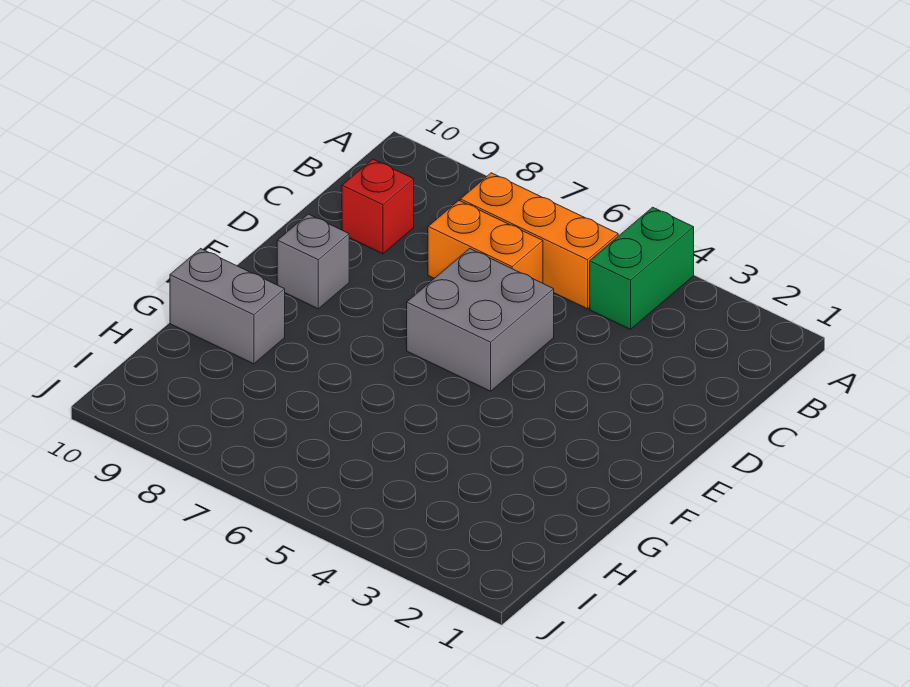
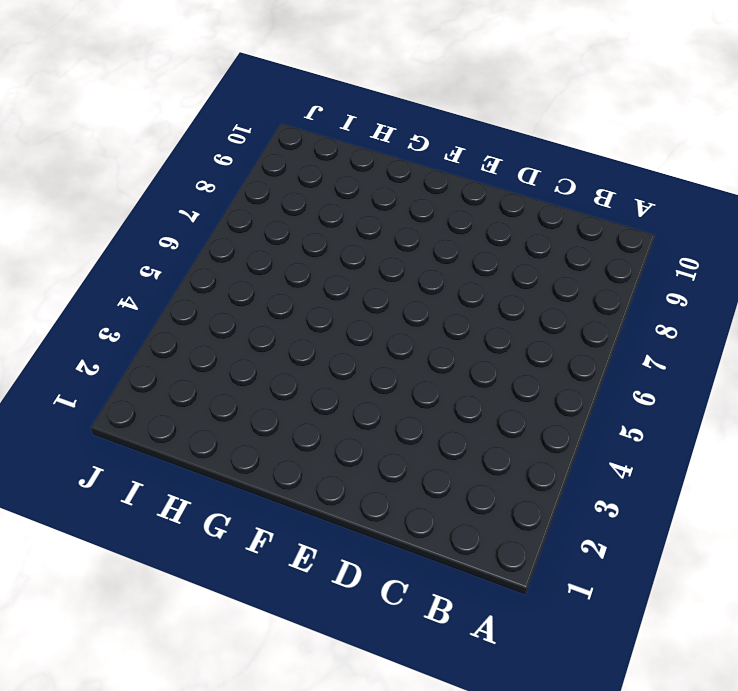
none -> green 1x2 brick [590,207,694,329]
none -> orange 1x3 brick [460,173,618,309]

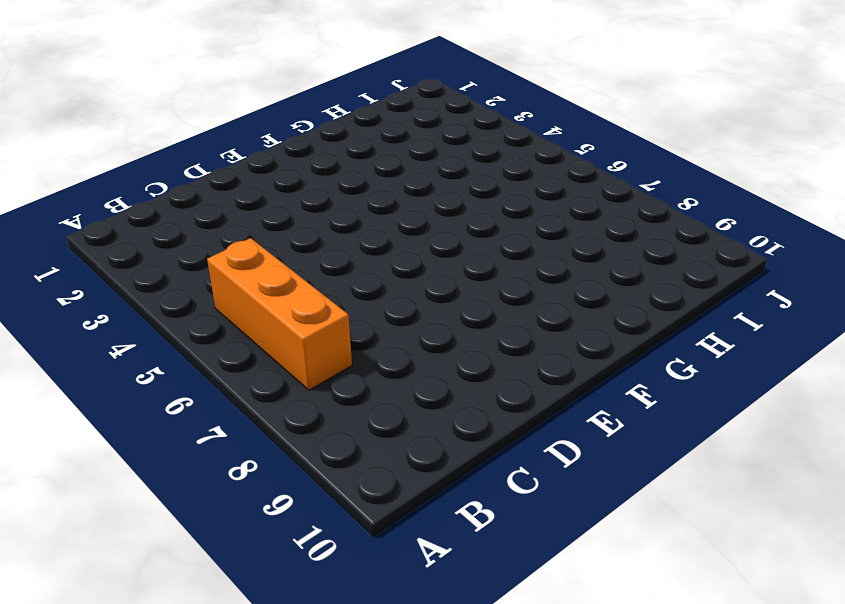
none -> green 1x2 brick [590,207,694,329]
none -> orange 1x2 brick [428,201,543,283]

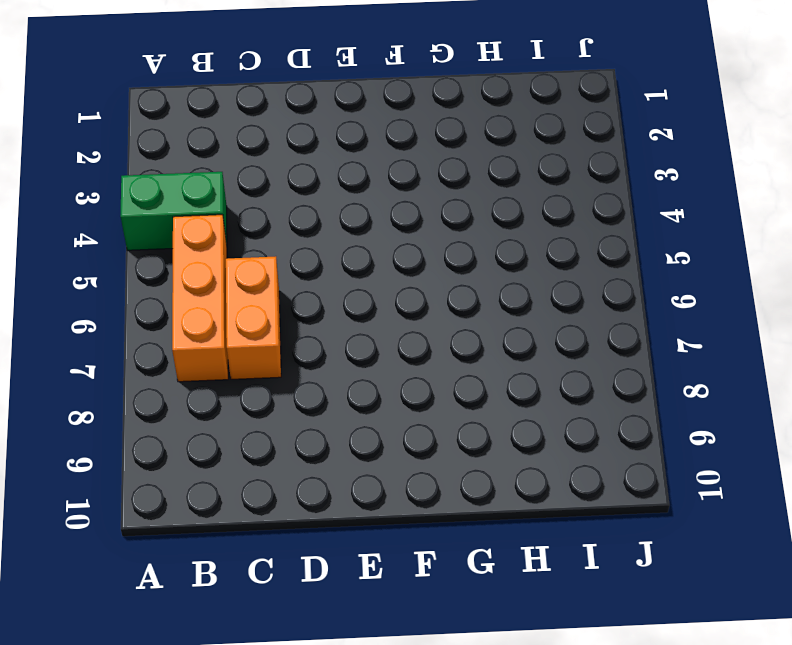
none -> red 1x1 brick [342,159,414,254]
none -> grey 2x2 brick [407,249,554,391]

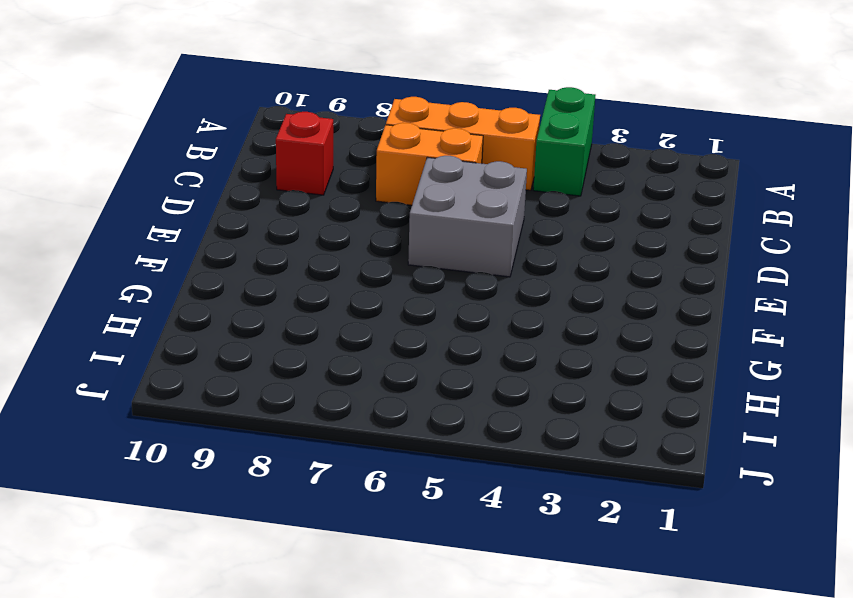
none -> grey 1x1 brick [277,214,349,309]
none -> grey 1x2 brick [170,249,285,364]

